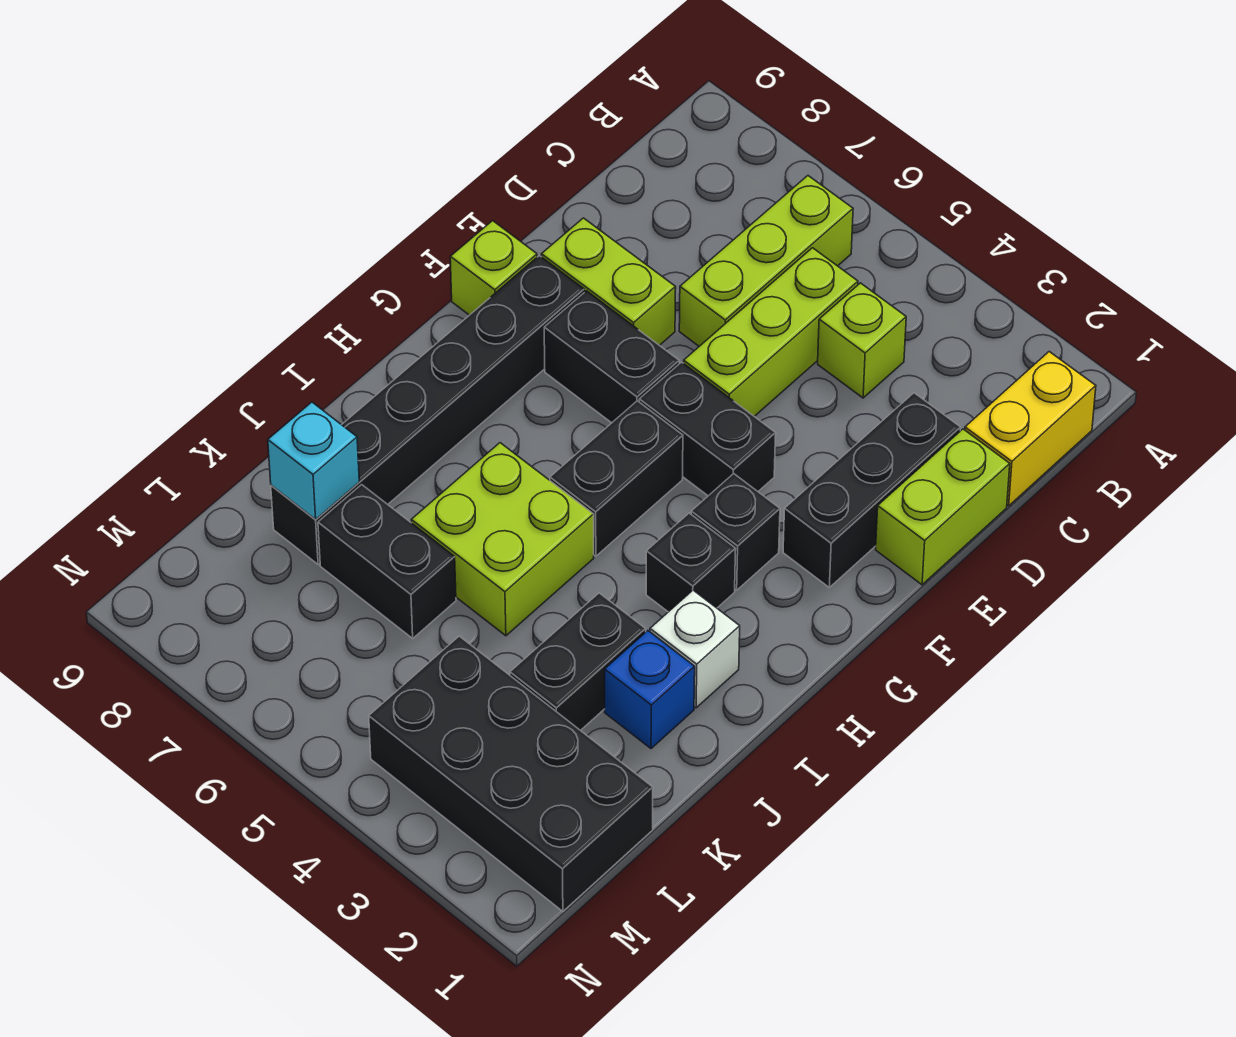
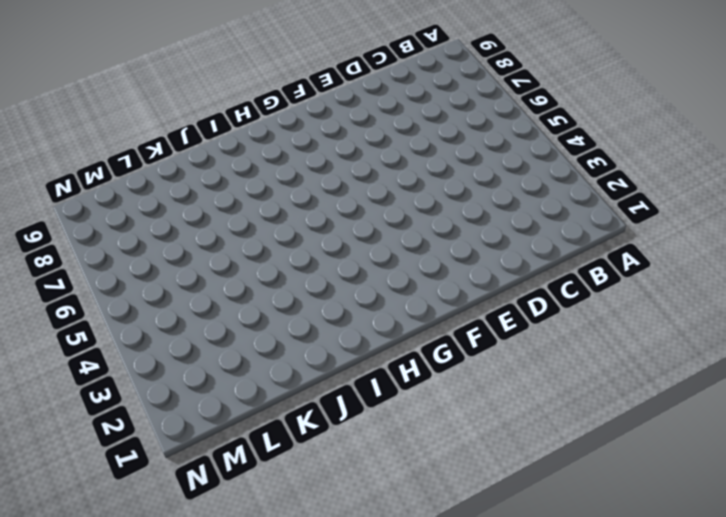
none -> yellow 1x2 brick [965,352,1096,506]
none -> lime 1x3 brick [679,176,853,346]
none -> lime 1x1 brick [818,283,906,398]

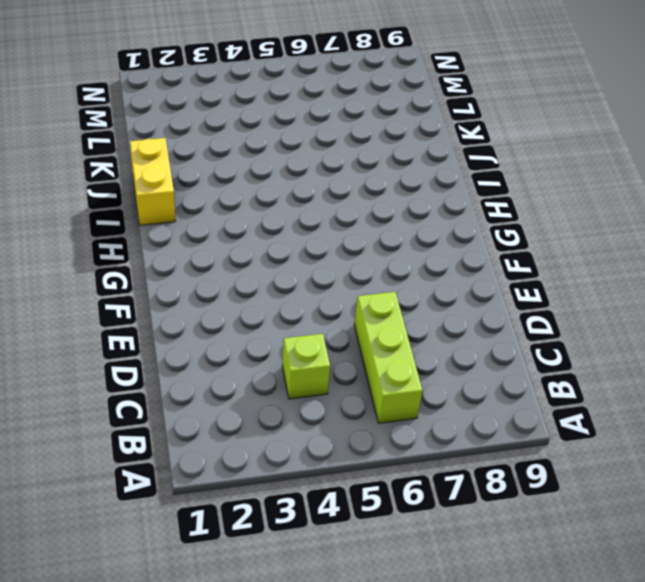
yellow 1x2 brick [130,138,175,225] -> yellow 1x2 brick moved to [965,352,1096,506]
none -> lime 1x3 brick [684,248,858,416]
none -> lime 1x2 brick [876,429,1010,585]
none -> black 1x3 brick [783,393,961,587]

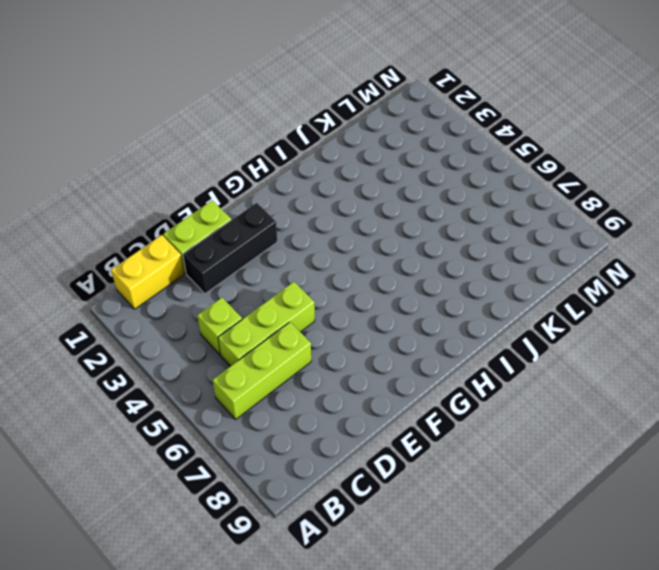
none -> lime 1x2 brick [541,218,676,345]
none -> black 1x2 brick [639,362,776,496]
none -> black 1x2 brick [544,291,679,423]

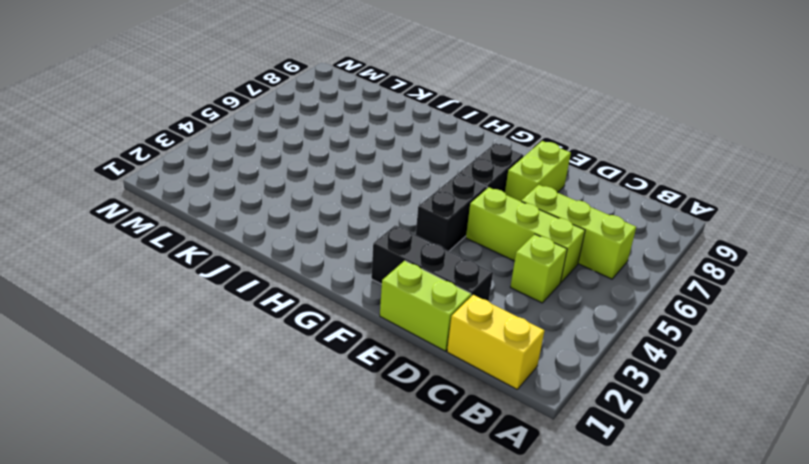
none -> black 1x6 brick [271,256,584,564]
none -> lime 1x1 brick [450,221,537,315]
none -> black 1x1 brick [691,474,780,590]

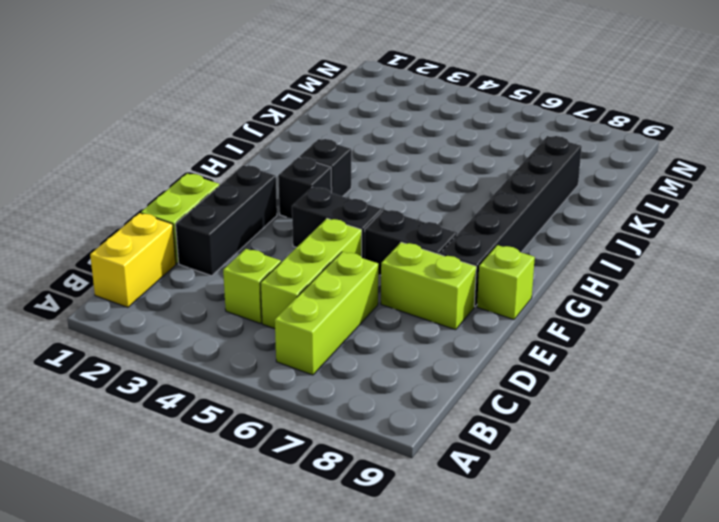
none -> black 1x2 brick [550,401,683,556]
none -> white 1x1 brick [650,590,740,708]
none -> lime 2x2 brick [411,443,594,636]

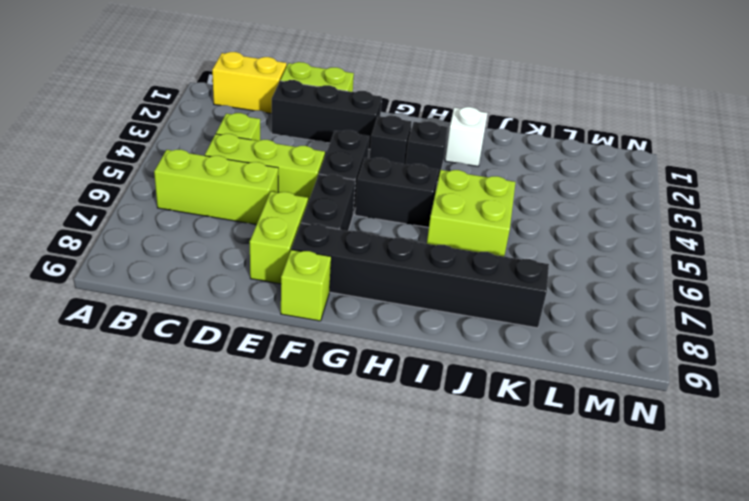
none -> blue 1x1 brick [605,631,695,748]
none -> black 1x2 brick [510,593,646,731]
none -> black 1x2 brick [318,485,456,638]

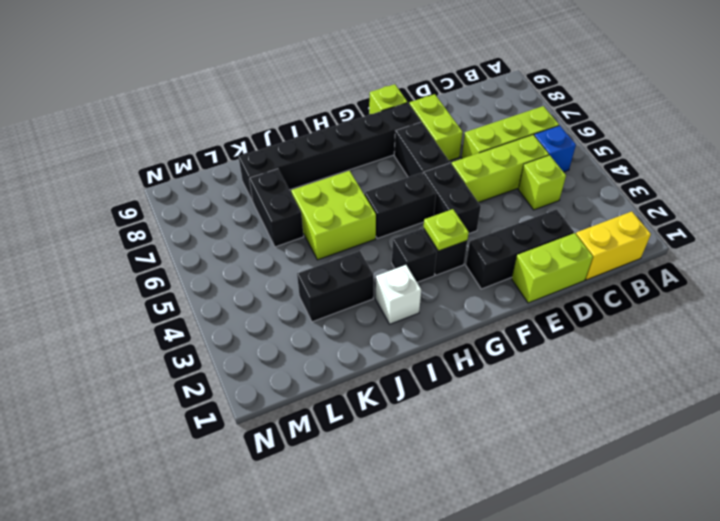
blue 1x1 brick [534,126,576,172] -> blue 1x1 brick moved to [605,631,695,748]
lime 1x1 plate [424,209,469,251] -> none
none -> black 2x4 brick [369,636,653,911]
none -> cyan 1x1 brick [268,402,359,519]

